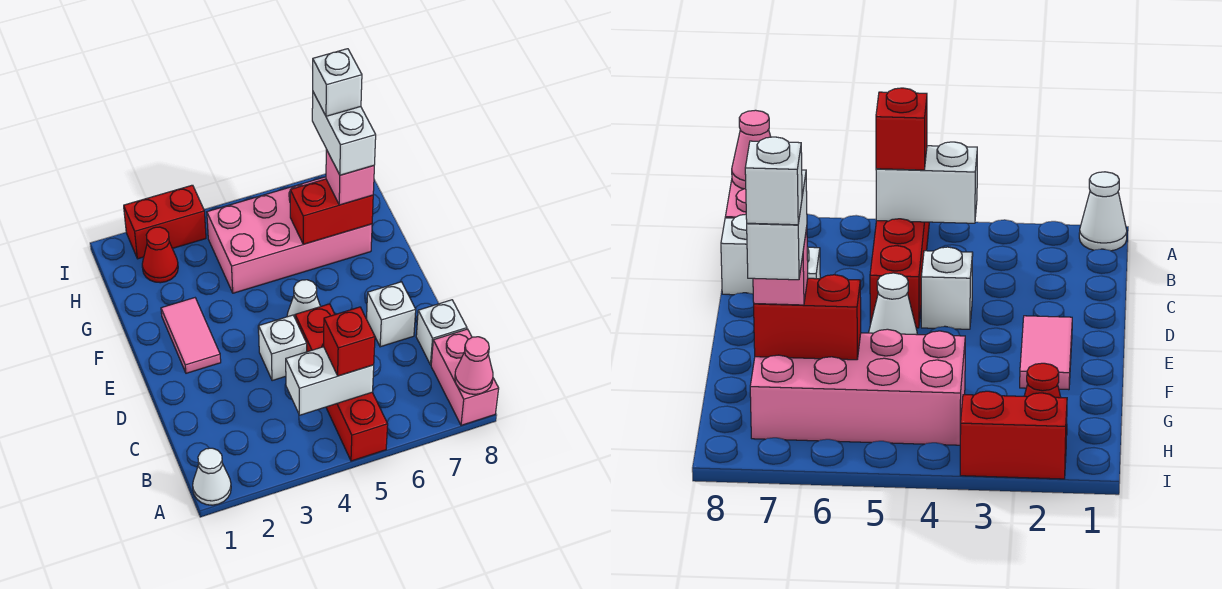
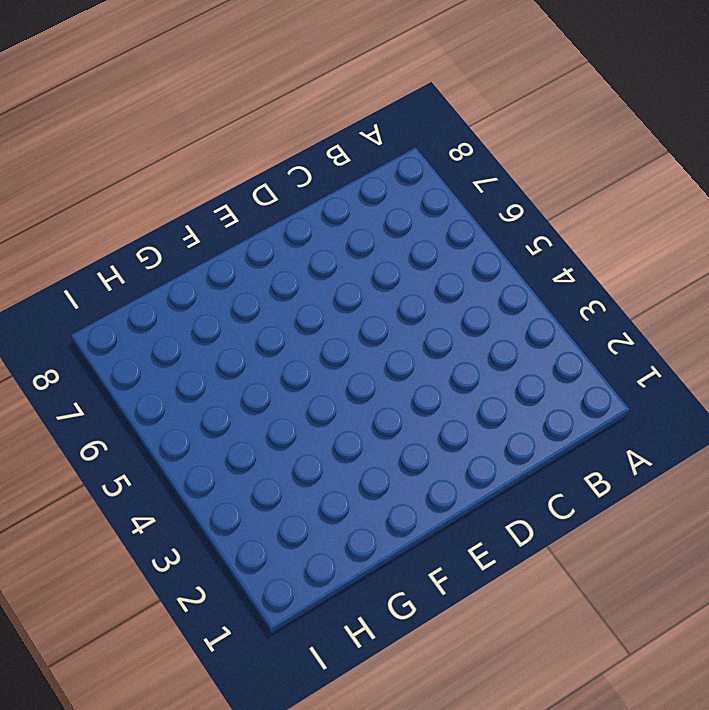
none -> white 1x1 cone [193,448,231,505]
none -> red 1x4 brick [295,304,388,461]
none -> pink 1x2 brick [431,329,499,425]

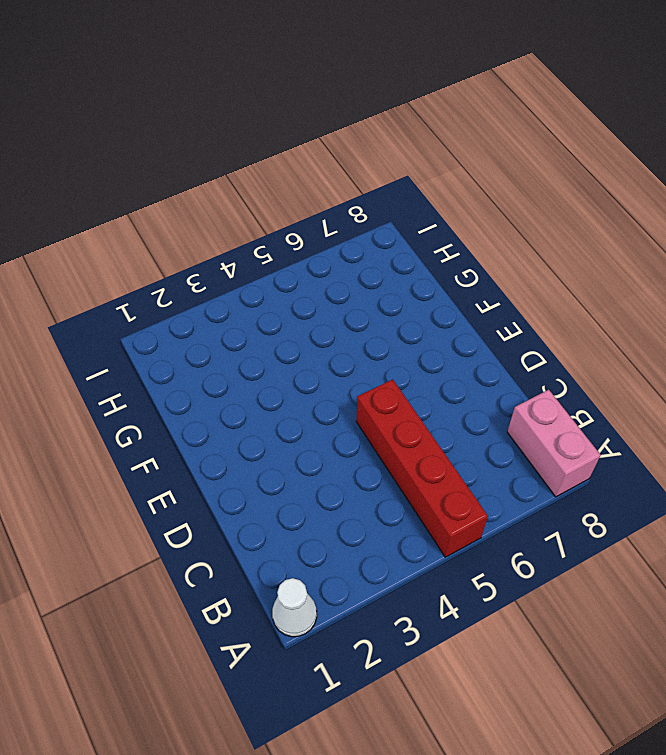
none -> white 1x1 brick [416,300,467,365]
none -> white 1x1 brick [258,315,307,381]
none -> white 1x1 brick [367,282,416,347]

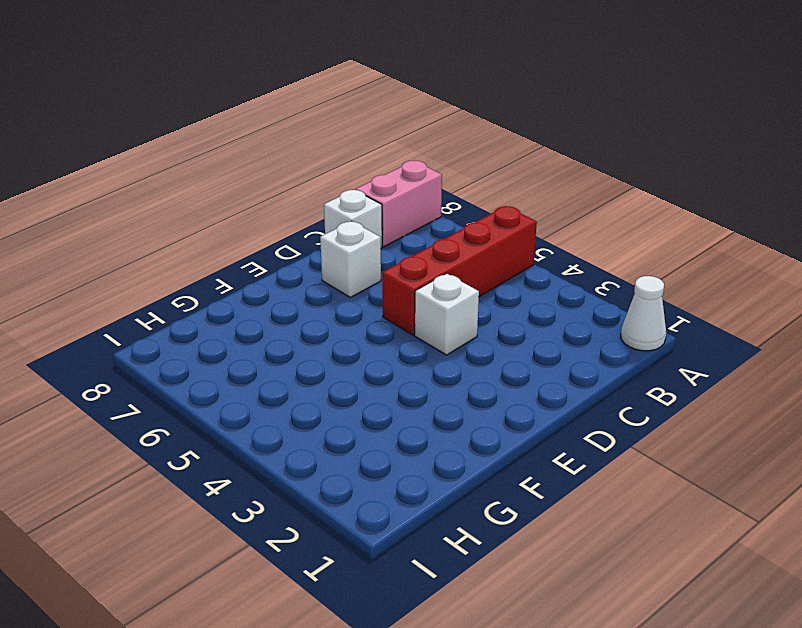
none -> pink 1x2 tile [161,298,221,373]
none -> white 1x1 cone [287,280,321,317]
none -> pink 2x4 brick [207,177,372,293]

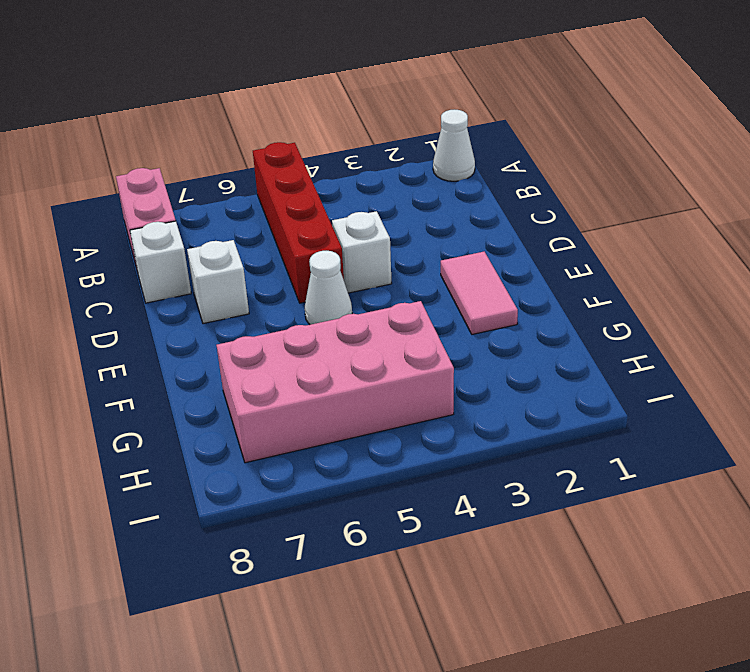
none -> red 1x1 cone [142,227,178,283]
none -> red 1x2 brick [124,185,206,259]
none -> pink 1x1 cone [455,337,493,394]

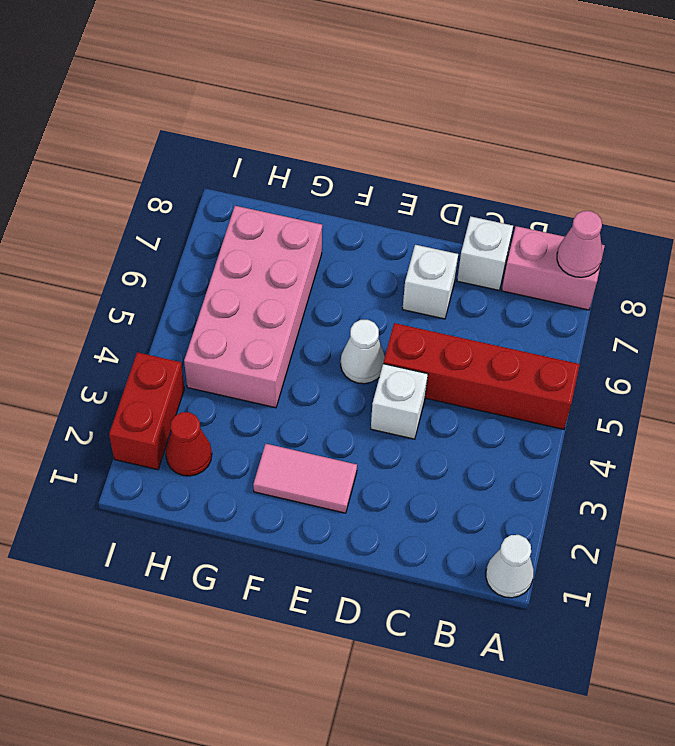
none -> white 1x2 brick [286,347,374,415]
none -> red 1x2 brick [290,179,373,244]
none -> red 1x1 brick [324,307,375,376]

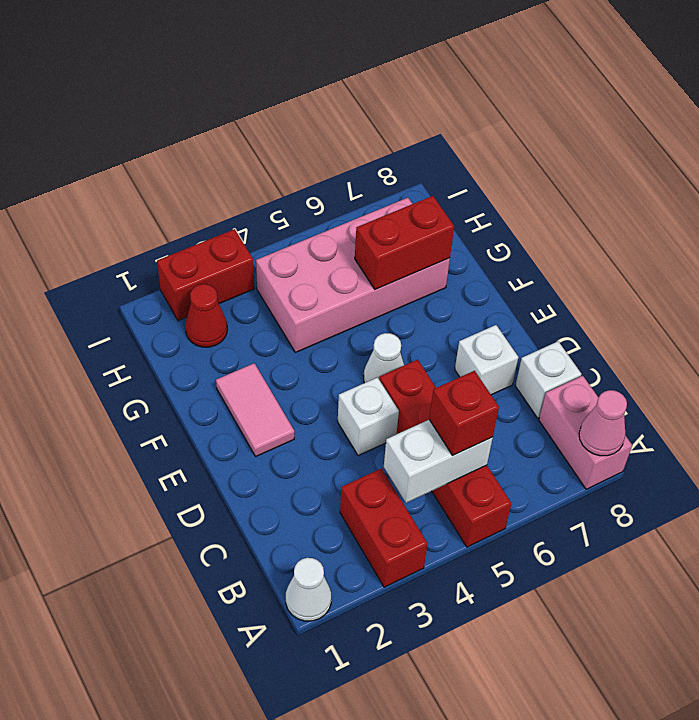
red 1x2 brick [340,468,428,587] -> none
none -> pink 1x1 brick [326,150,374,205]
none -> white 1x2 brick [312,92,376,175]
none -> white 1x1 brick [313,49,362,116]

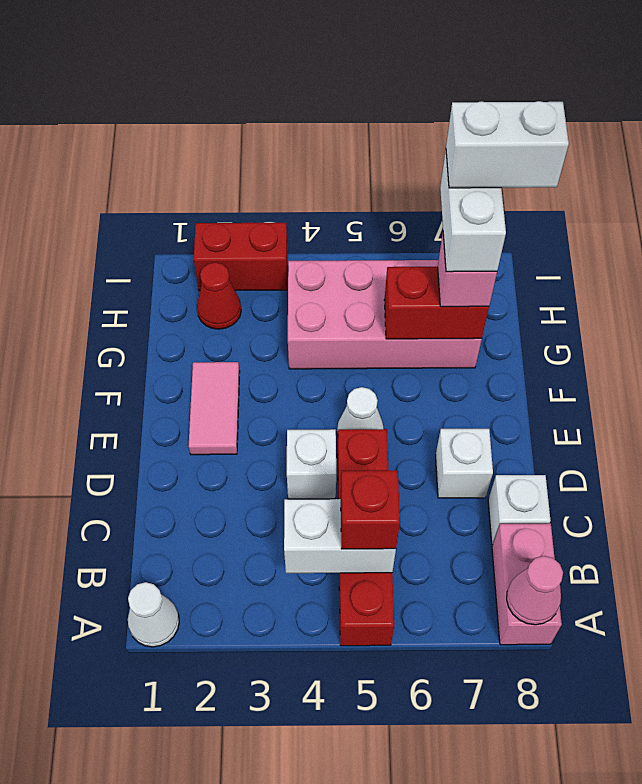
white 1x2 brick [446,101,569,188] -> white 1x1 brick [313,49,362,116]

